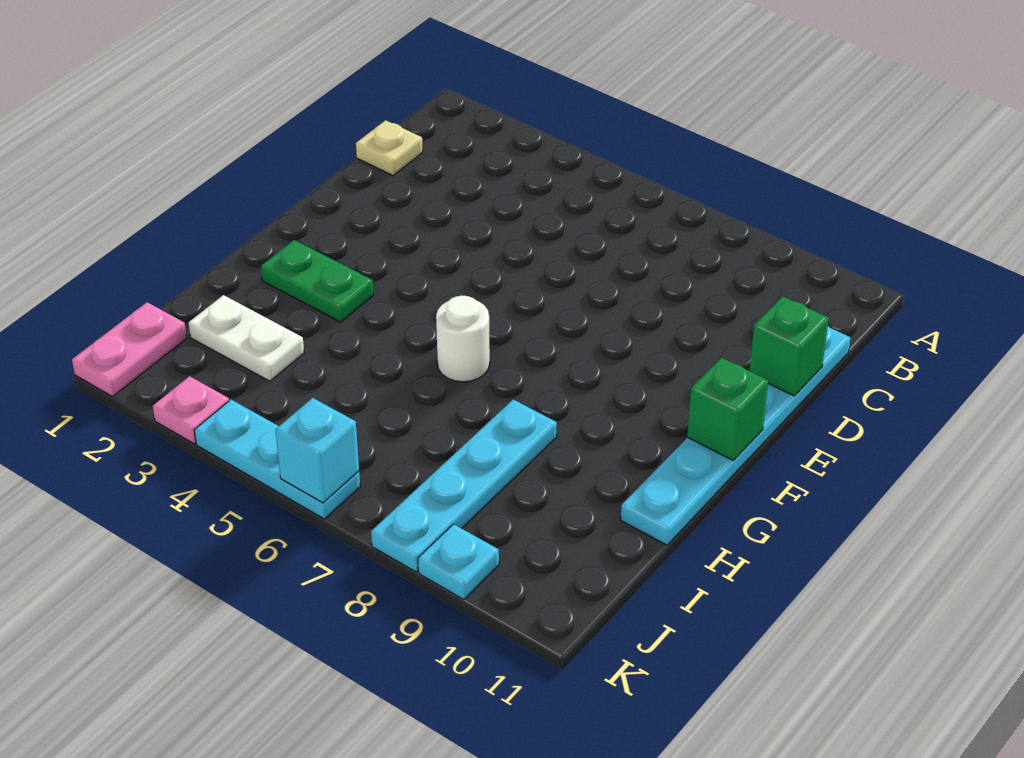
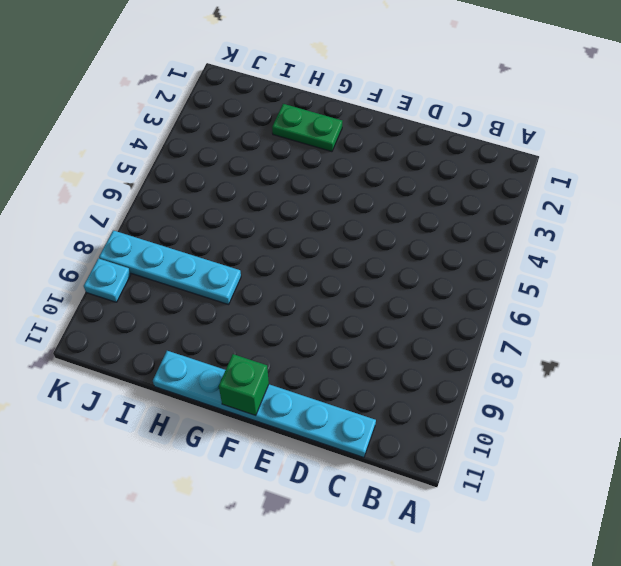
green 1x2 plate [272,104,342,152] -> green 1x2 plate turned to [261,240,373,322]
none -> tan 1x1 plate [356,120,423,175]
none -> white 1x1 round brick [436,296,490,382]
none -> white 1x2 plate [189,295,304,381]

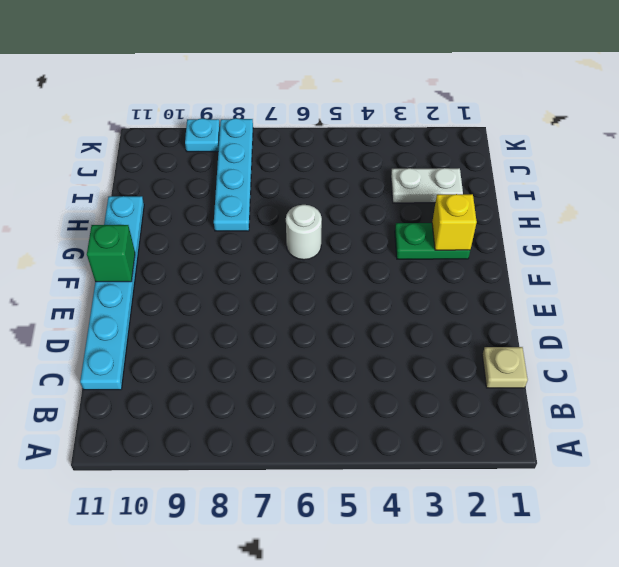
yellow 1x1 brick [432,194,477,250] -> none
none -> pink 1x2 plate [72,302,187,397]
none -> pink 1x1 plate [153,376,229,444]
none -> cyan 1x3 plate [194,400,360,519]

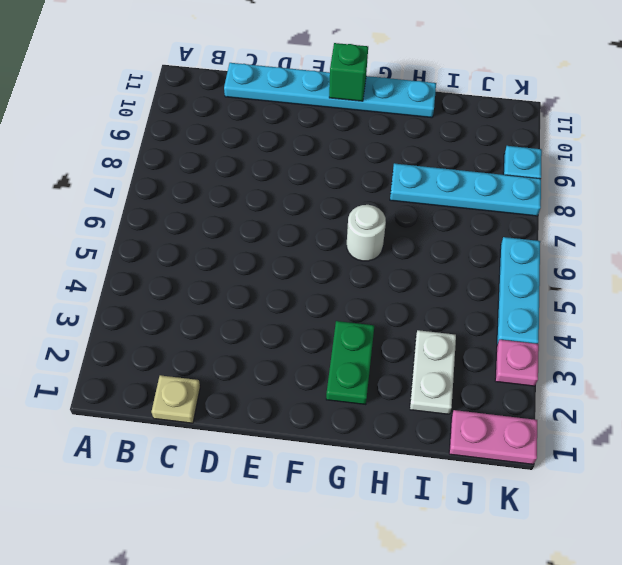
none -> green 1x1 brick [749,296,829,396]
none -> cyan 1x1 brick [276,398,359,503]

